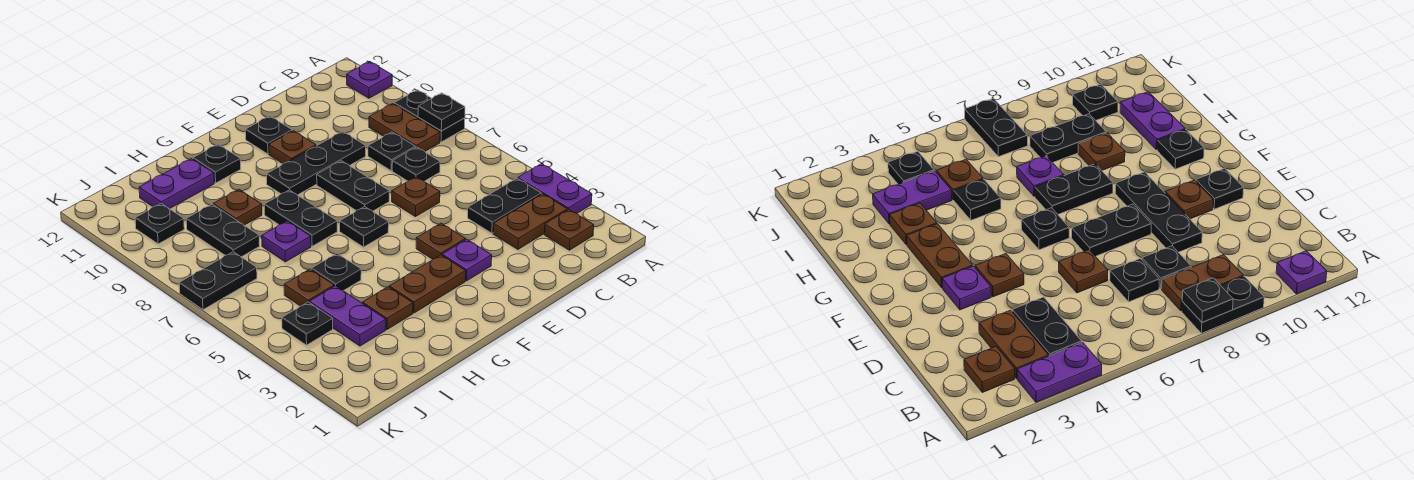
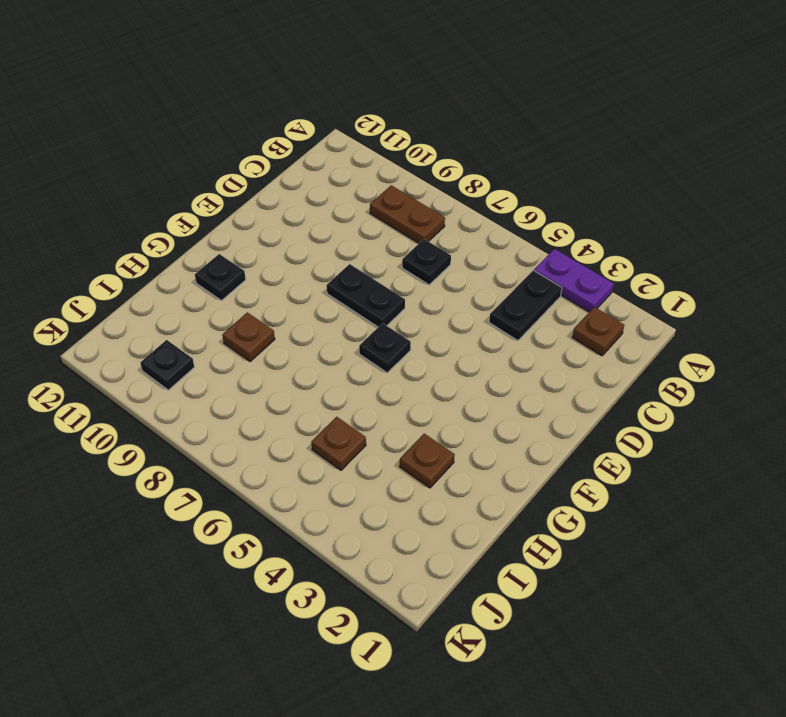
none -> black 1x2 plate [394,90,465,142]
none -> purple 1x1 plate [347,62,392,98]
none -> brown 1x2 plate [493,194,567,249]
none -> black 1x1 plate [368,132,415,171]

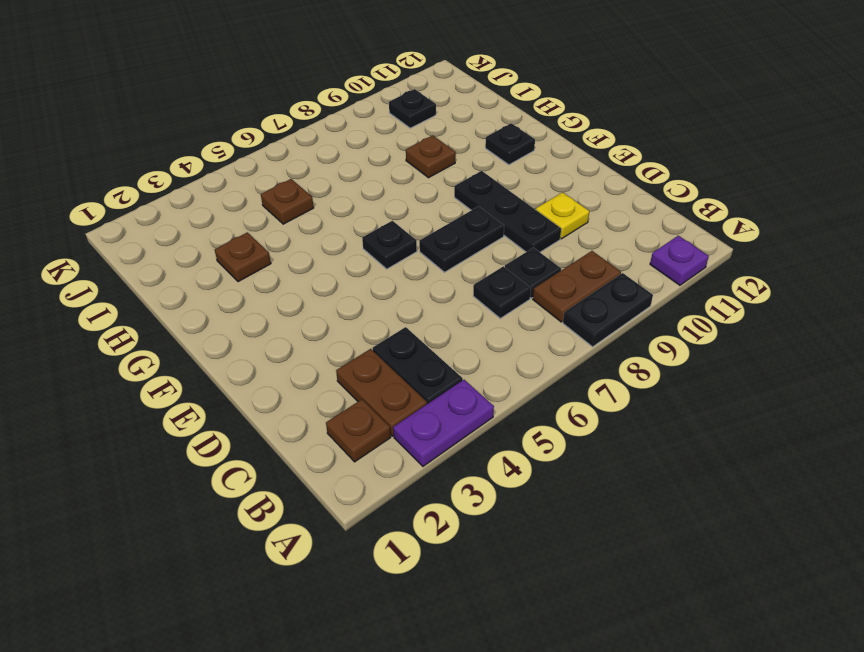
yellow 1x1 plate [536,192,589,239] -> none
none -> brown 1x1 plate [392,177,440,217]
none -> purple 1x1 plate [442,239,492,281]
none -> brown 1x1 plate [416,223,466,259]
none -> brown 1x1 plate [269,131,316,164]

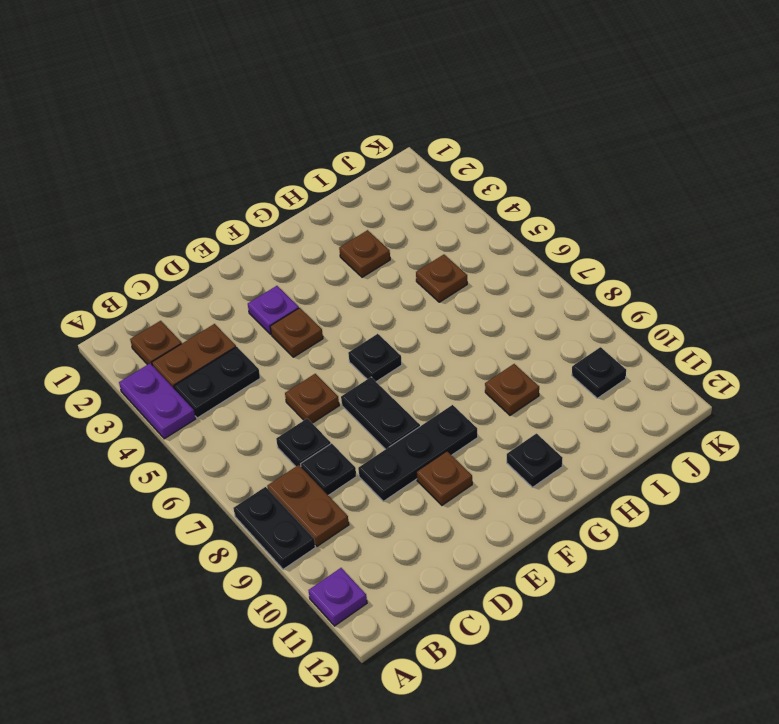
none -> black 1x1 plate [245,116,292,154]
none -> brown 1x2 plate [389,255,466,313]
none -> black 1x2 plate [264,190,337,246]
none -> black 1x1 plate [311,254,361,291]

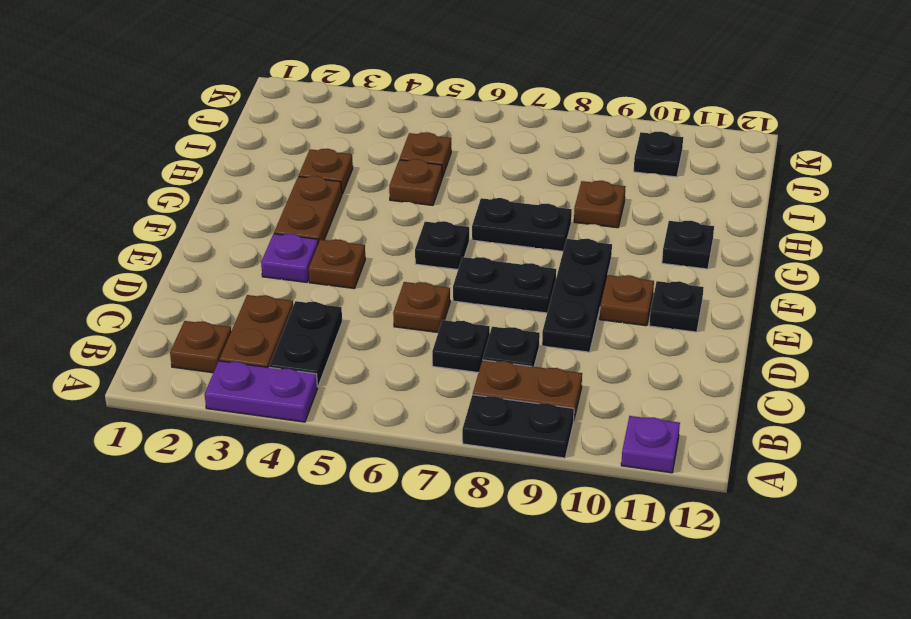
brown 1x1 plate [389,159,442,205] -> black 1x1 plate [311,254,361,291]
none -> purple 1x1 plate [262,221,311,262]
none -> purple 1x2 plate [139,159,214,209]
none -> purple 1x2 plate [310,286,386,346]
none -> black 1x2 plate [186,204,260,257]

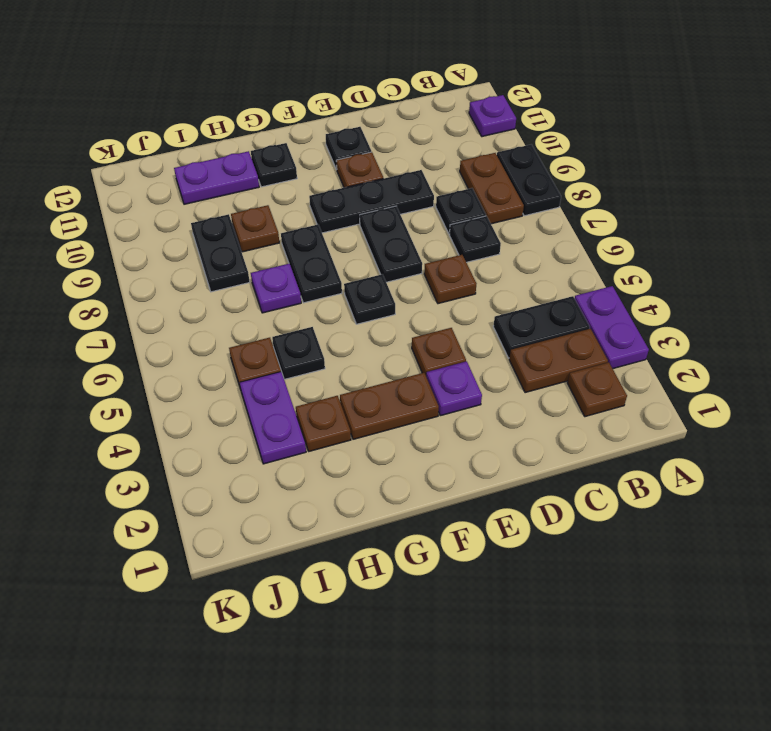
none -> black 1x1 plate [282,302,333,345]
none -> black 1x2 plate [179,252,257,310]
none -> black 1x1 plate [135,203,184,244]
none -> black 1x1 plate [418,93,465,131]

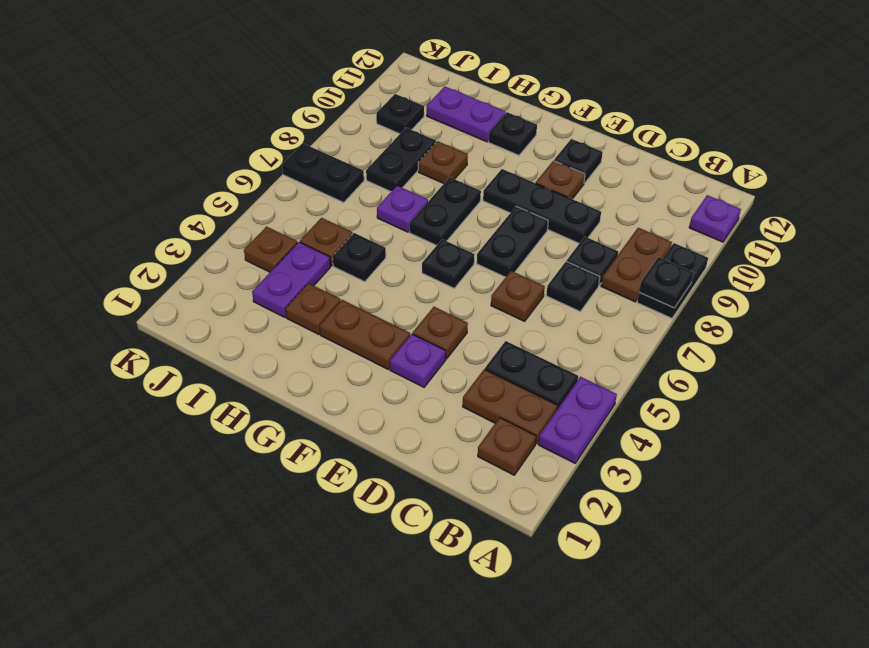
brown 1x1 plate [244,227,297,272] -> black 1x1 plate [282,302,333,345]

